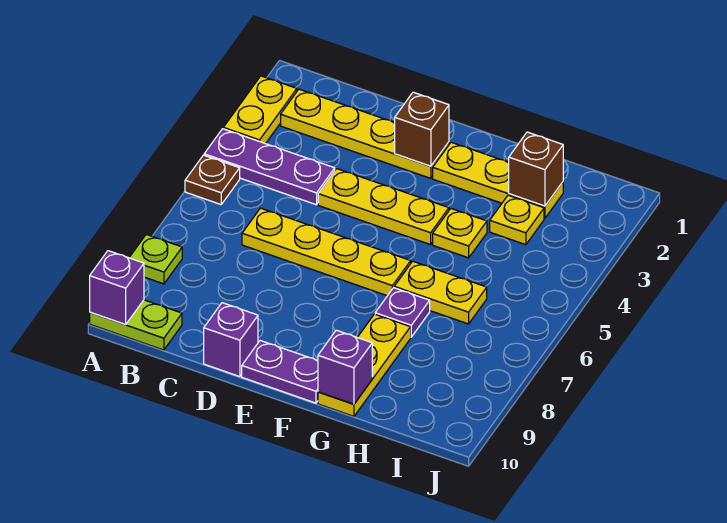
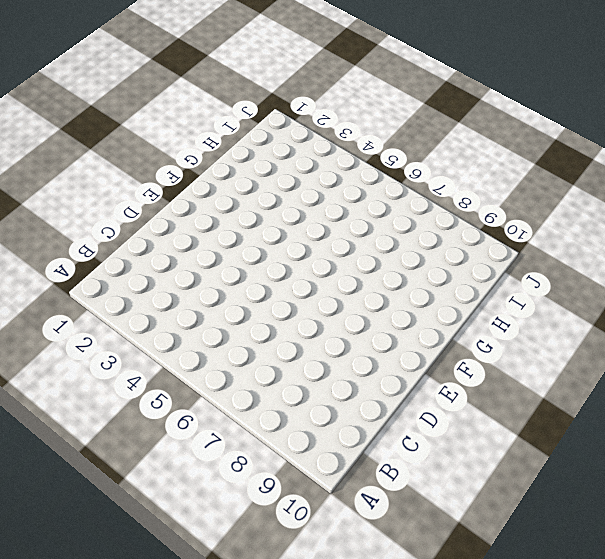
none -> yellow 1x2 plate [223,76,297,144]
none -> purple 1x3 plate [204,129,335,205]
none -> brown 1x1 plate [185,155,240,204]

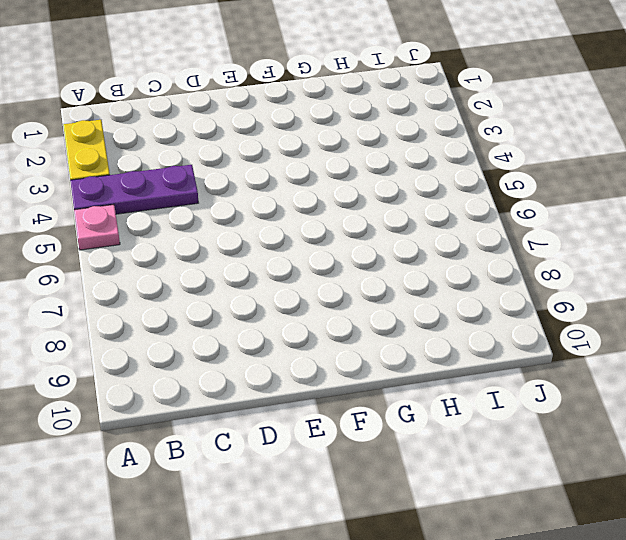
pink 1x1 plate [74,205,120,250] -> brown 1x1 plate [185,155,240,204]
none -> lime 1x1 plate [129,235,182,284]
none -> lime 1x2 plate [90,300,182,350]
none -> yellow 1x4 plate [281,89,449,178]

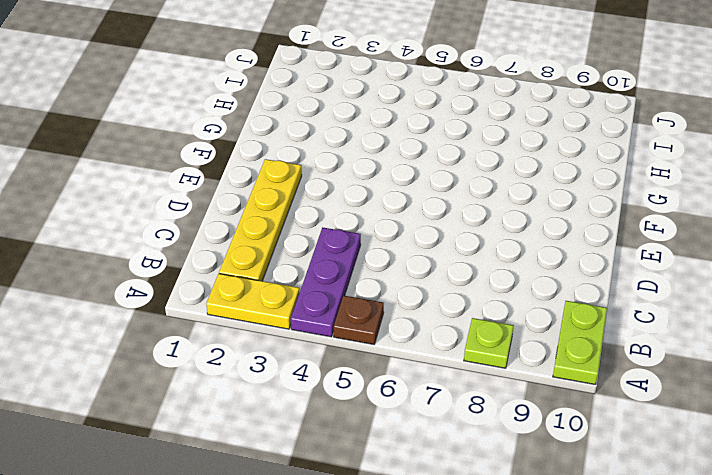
none -> yellow 1x4 plate [242,208,411,296]
none -> yellow 1x3 plate [318,169,449,245]
none -> purple 1x1 brick [204,303,258,377]

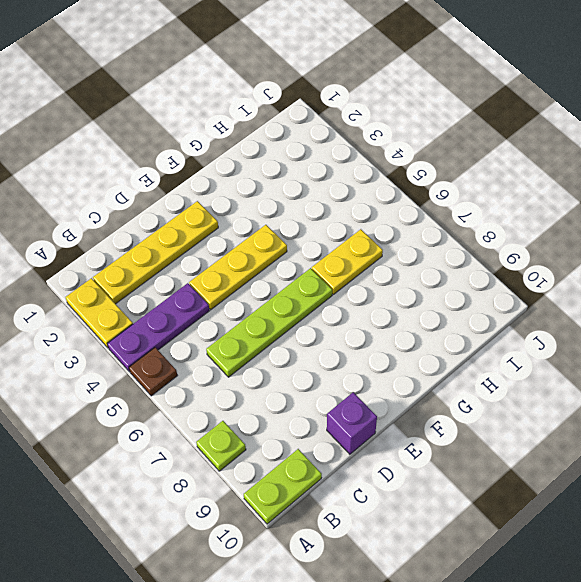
lime 1x4 plate [206,268,332,377] -> yellow 1x4 plate [242,208,411,296]
none -> purple 1x2 plate [242,341,318,403]
none -> yellow 1x3 plate [433,142,563,218]
none -> yellow 1x1 plate [433,209,487,258]

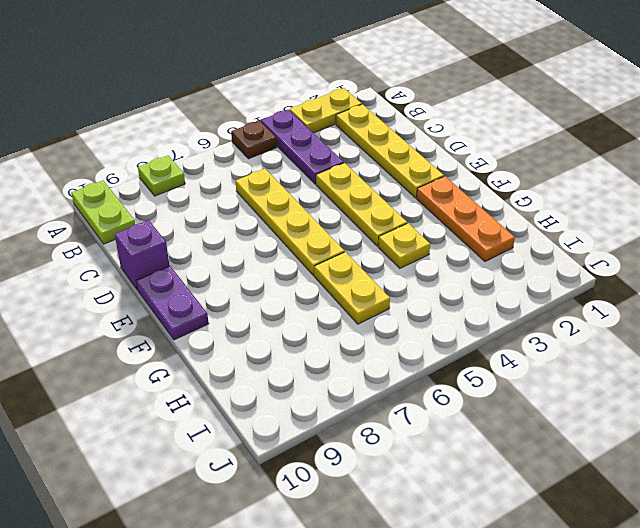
orange 1x3 plate [417,176,515,261] -> yellow 1x3 plate [433,142,563,218]
none -> purple 1x1 plate [375,288,430,337]
none -> yellow 1x3 plate [318,314,411,416]
none -> yellow 1x1 plate [490,195,544,245]

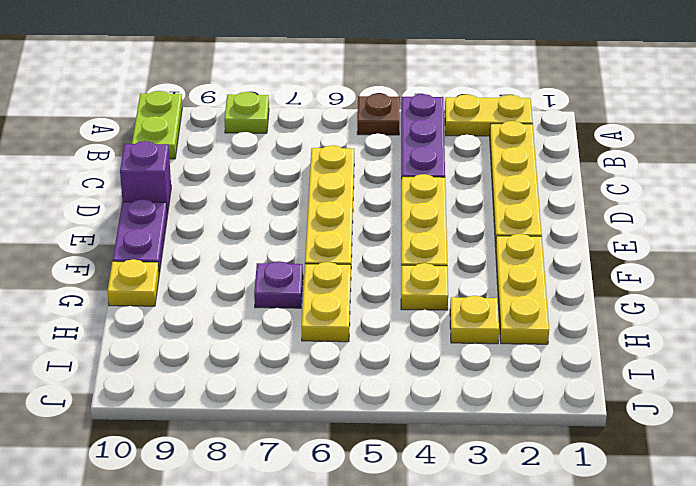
yellow 1x1 plate [107,259,159,306] -> yellow 1x3 plate [318,314,411,416]
none -> purple 1x1 brick [90,251,144,325]
none -> brown 1x1 brick [395,92,449,166]
none -> purple 1x1 brick [318,330,372,404]

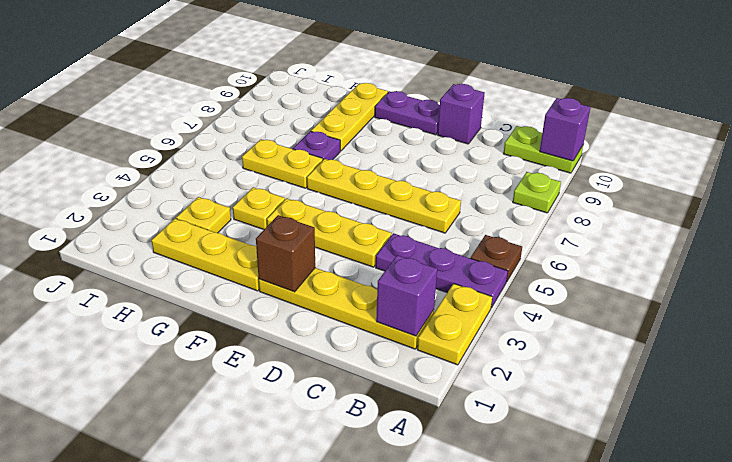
purple 1x1 brick [376,255,437,336] -> purple 1x1 brick moved to [318,330,372,404]
none -> brown 1x1 brick [509,132,563,206]

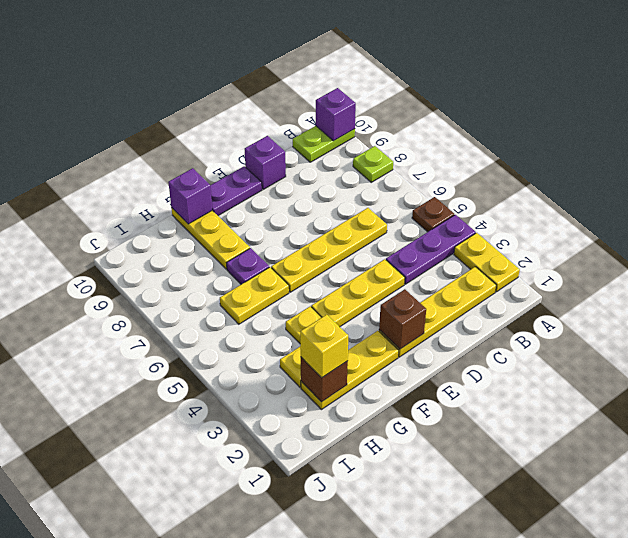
yellow 1x1 brick [300,315,348,378] -> none

